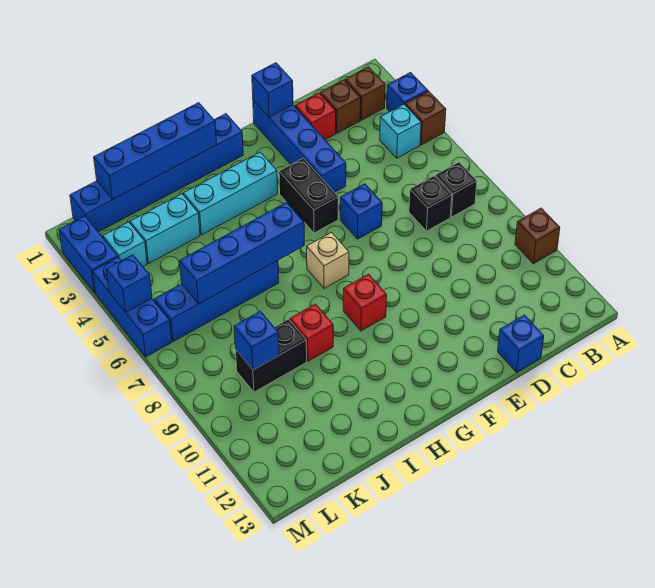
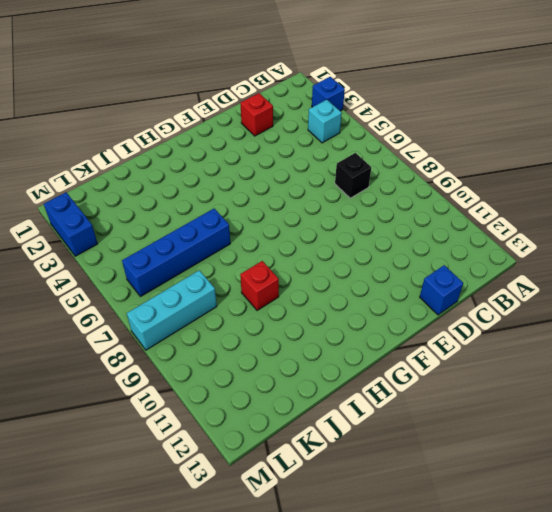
cyan 1x3 brick [127,270,217,350] -> cyan 1x3 brick moved to [183,152,278,235]
none -> brown 1x1 brick [405,91,446,145]
none -> brown 1x1 brick [515,208,560,264]
none -> brown 1x1 brick [345,67,385,120]

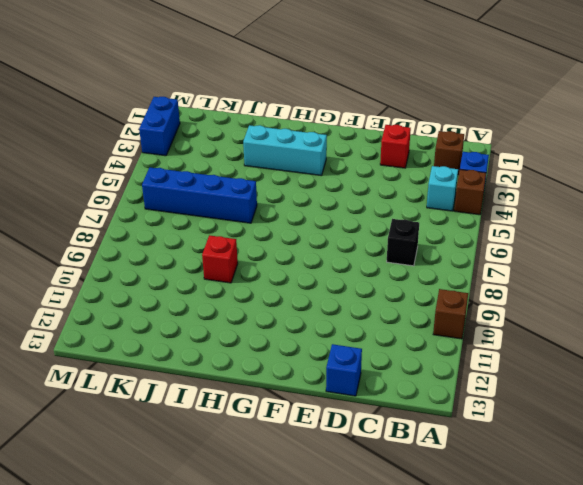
none -> black 1x1 brick [435,162,477,217]
none -> brown 1x1 brick [320,80,361,133]
none -> blue 1x4 brick [253,100,346,192]

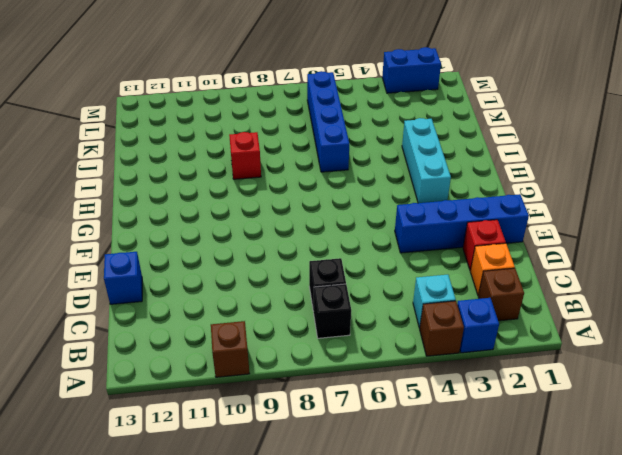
orange 1x1 brick [470,243,515,296] -> brown 1x1 brick [320,80,361,133]
none -> blue 1x1 brick [340,184,382,239]
none -> black 1x2 brick [279,158,338,233]
none -> blue 1x6 brick [70,114,243,232]

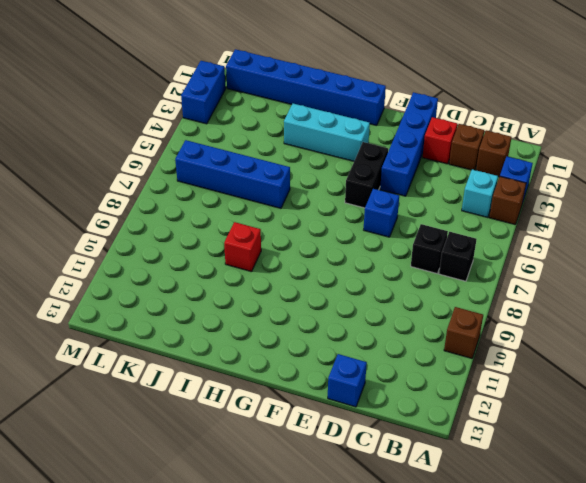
none -> tan 1x1 brick [307,233,349,289]
none -> red 1x1 brick [343,274,387,331]
none -> cyan 1x2 brick [130,194,200,264]

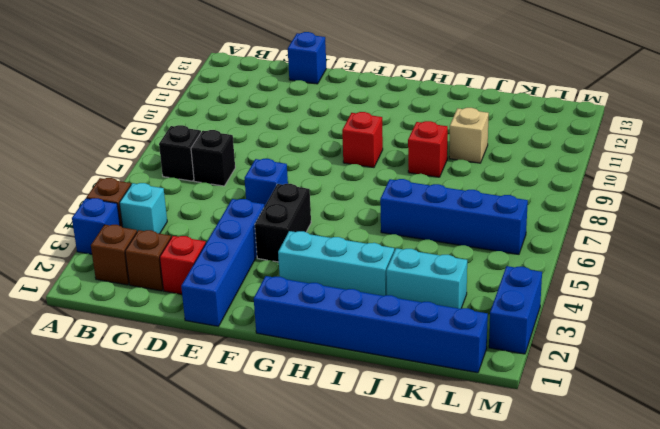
tan 1x1 brick [449,108,489,163] -> tan 1x1 brick moved to [307,233,349,289]
none -> brown 1x1 brick [515,208,560,264]
none -> black 1x2 brick [235,319,307,392]
none -> cyan 1x1 brick [103,222,147,266]

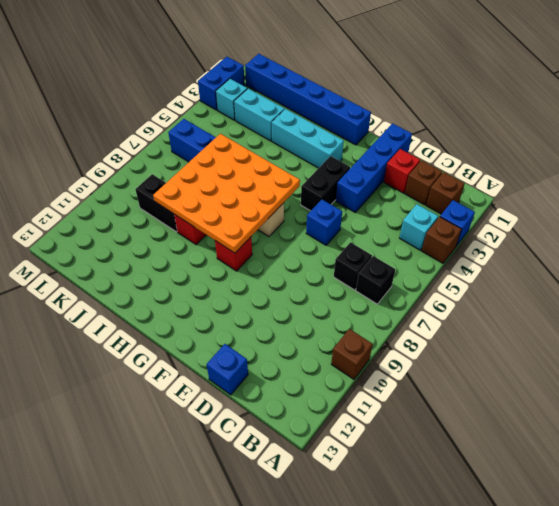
orange 4x4 plate [153,134,300,253] -> blue 1x4 brick [180,202,304,304]
none -> blue 1x3 brick [92,257,172,357]
none -> blue 1x1 brick [252,63,293,117]
none -> blue 1x4 brick [94,103,217,199]

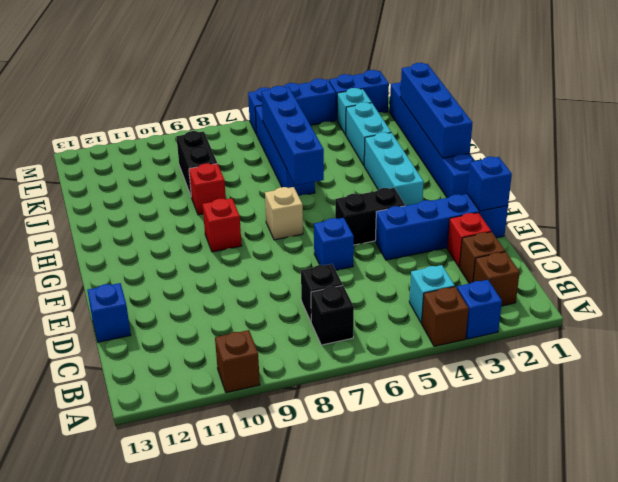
none -> blue 1x1 brick [234,311,279,370]
none -> blue 1x1 brick [106,255,152,312]

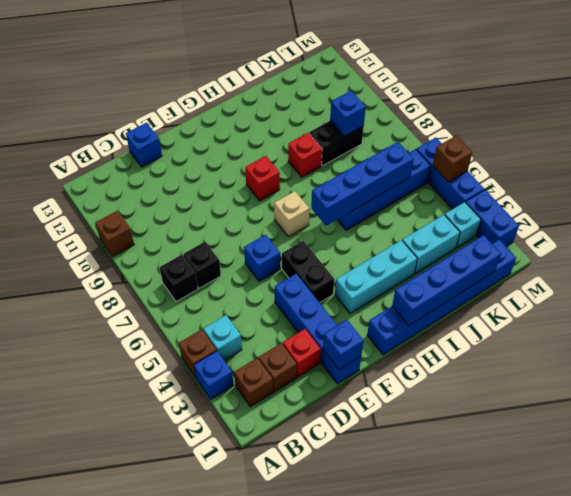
brown 1x1 brick [433,135,472,182] -> blue 1x1 brick [106,255,152,312]

